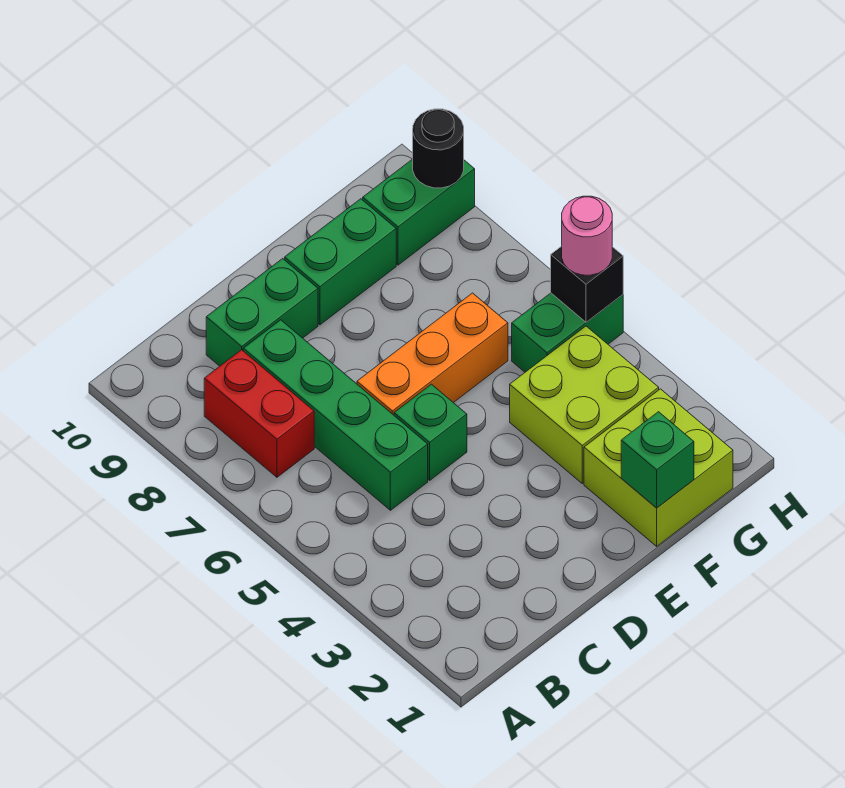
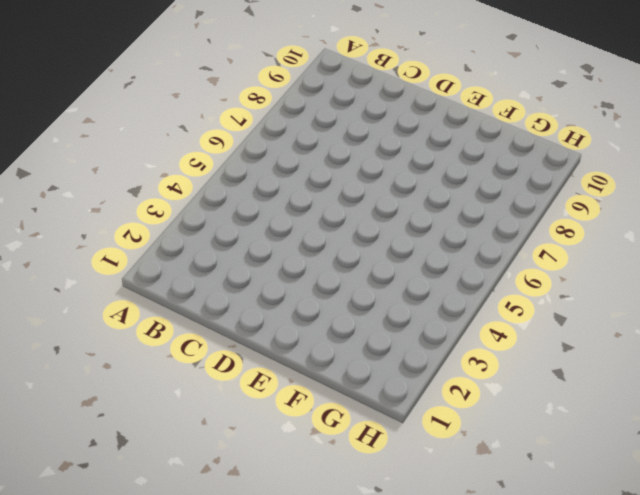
none -> red 1x2 brick [204,350,314,477]
none -> green 1x4 brick [243,320,428,510]
none -> green 1x2 brick [206,259,318,366]

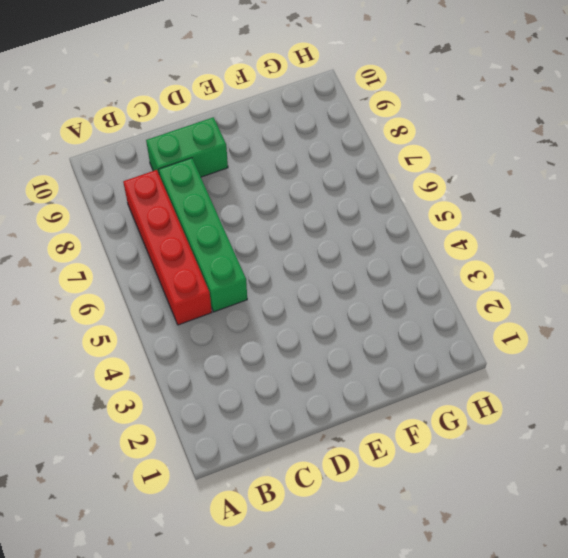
red 1x4 brick [123,170,212,325] -> red 1x2 brick [204,350,314,477]
none -> green 1x1 brick [394,384,467,480]
none -> orange 1x3 brick [357,293,508,415]
none -> green 1x2 brick [285,199,396,325]

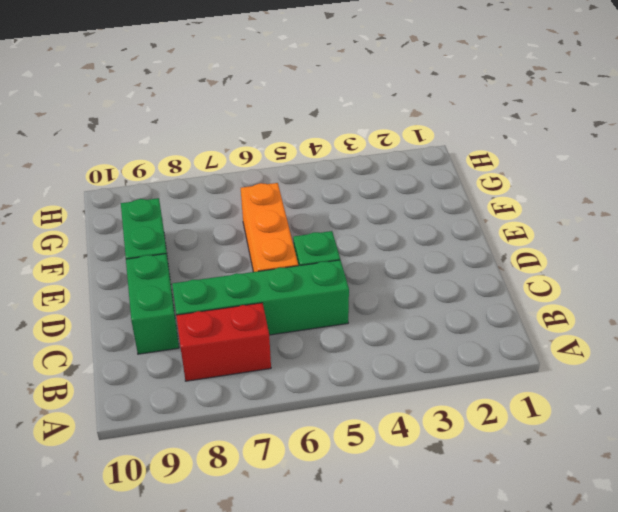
none -> lime 2x2 brick [584,389,733,546]
none -> lime 2x2 brick [510,326,659,483]
none -> green 1x2 brick [512,293,623,372]

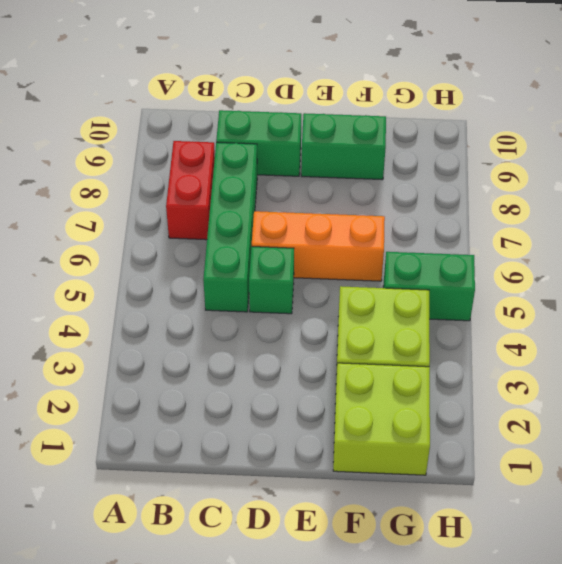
none -> green 1x2 brick [363,159,475,265]
none -> green 1x1 brick [621,412,694,508]
none -> black 1x1 brick [551,246,623,322]

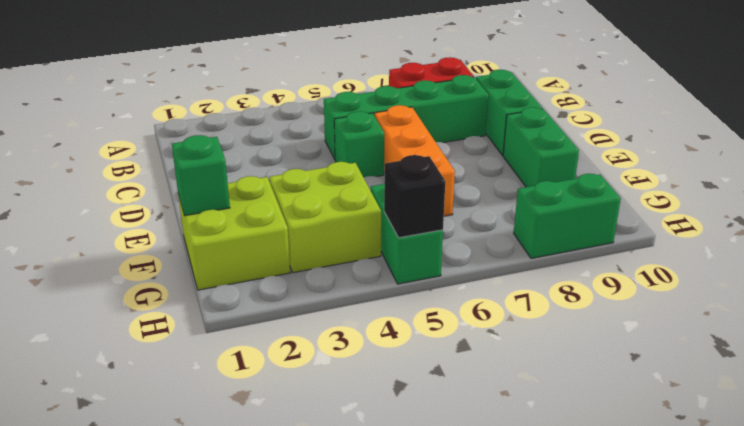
green 1x2 brick [514,174,621,258] -> green 1x2 brick turned to [363,159,475,265]
none -> black 1x1 round brick [413,109,464,188]
none -> pink 1x1 round brick [562,196,612,275]

